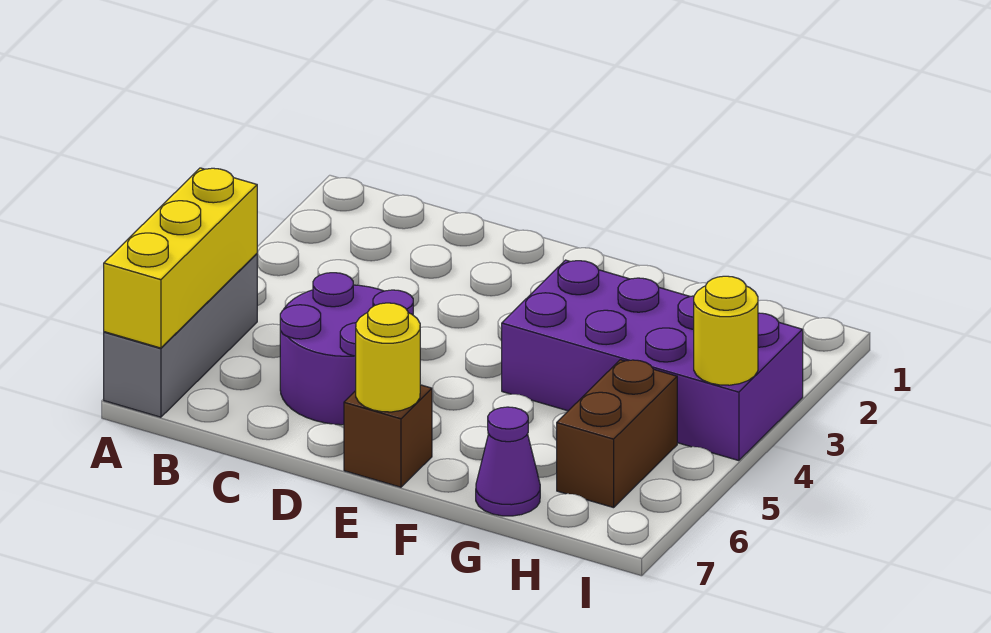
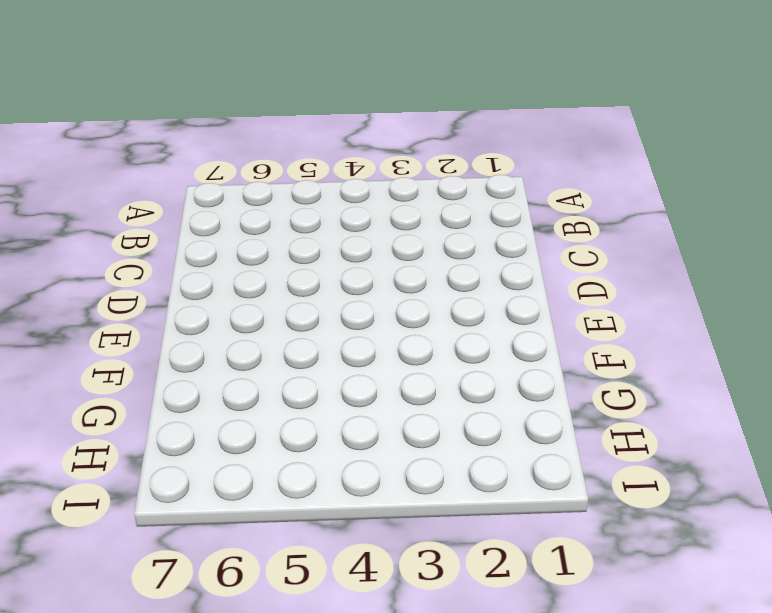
none -> grey 1x3 brick [104,254,257,417]
none -> purple 2x2 round brick [280,273,413,425]

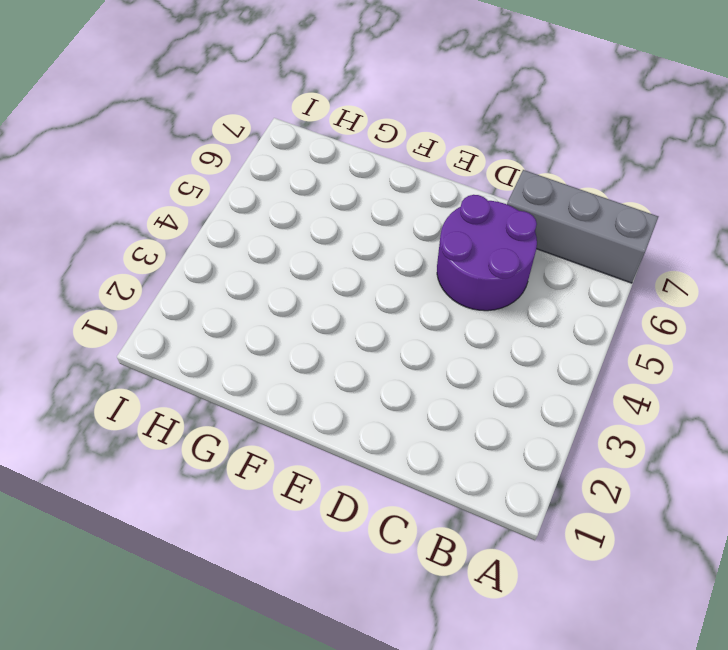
grey 1x3 brick [507,170,658,283] -> grey 1x3 brick turned to [104,254,257,417]
none -> brown 1x1 brick [344,385,432,487]
none -> purple 2x4 brick [502,260,803,461]

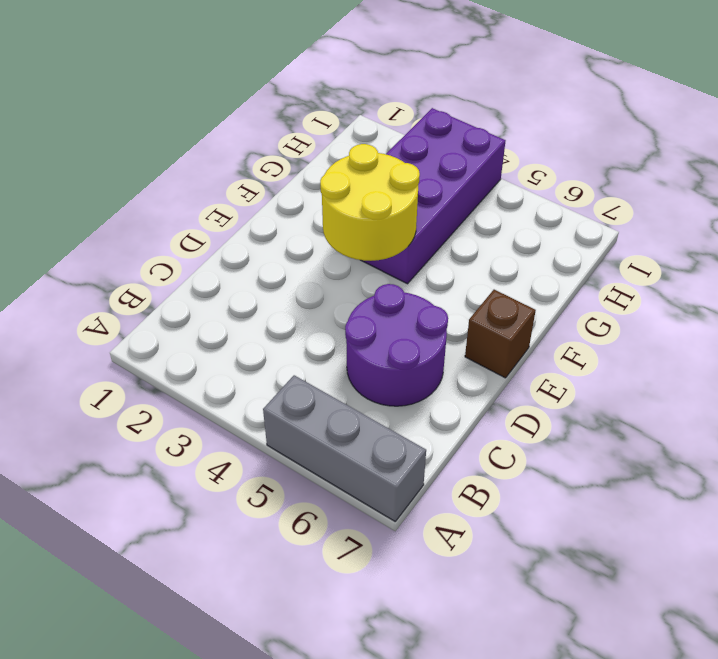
yellow 2x2 round brick [320,144,420,261] -> none
none -> purple 1x1 cone [476,407,540,516]
none -> brown 1x2 brick [557,360,677,508]

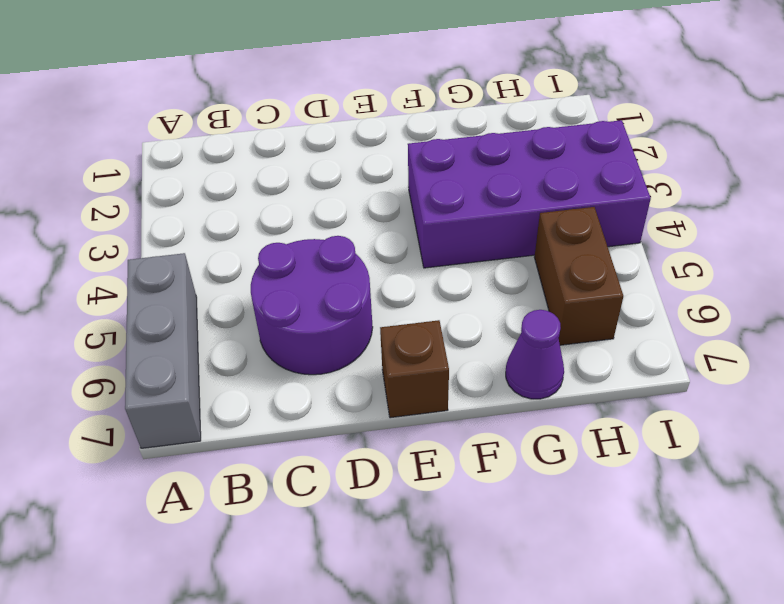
none -> yellow 1x3 brick [104,168,257,348]
none -> yellow 1x1 round brick [356,303,420,412]

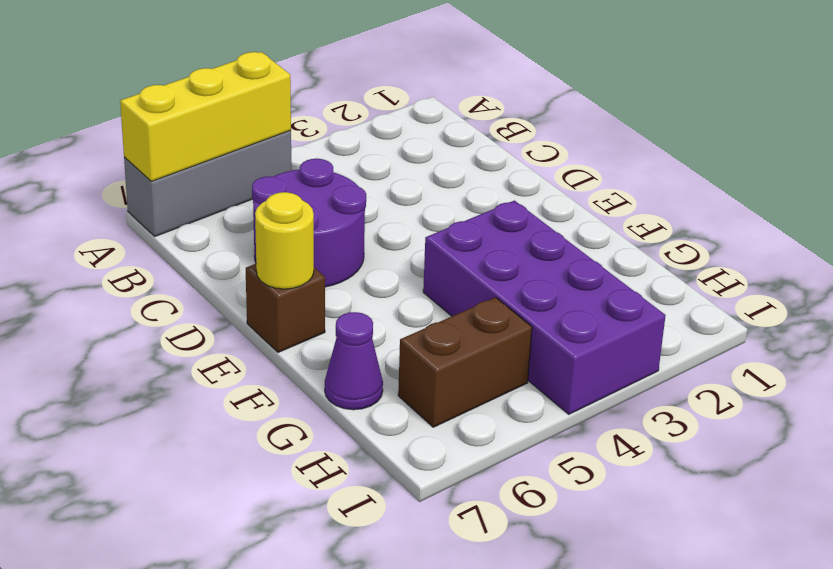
none -> yellow 1x1 round brick [694,276,758,385]

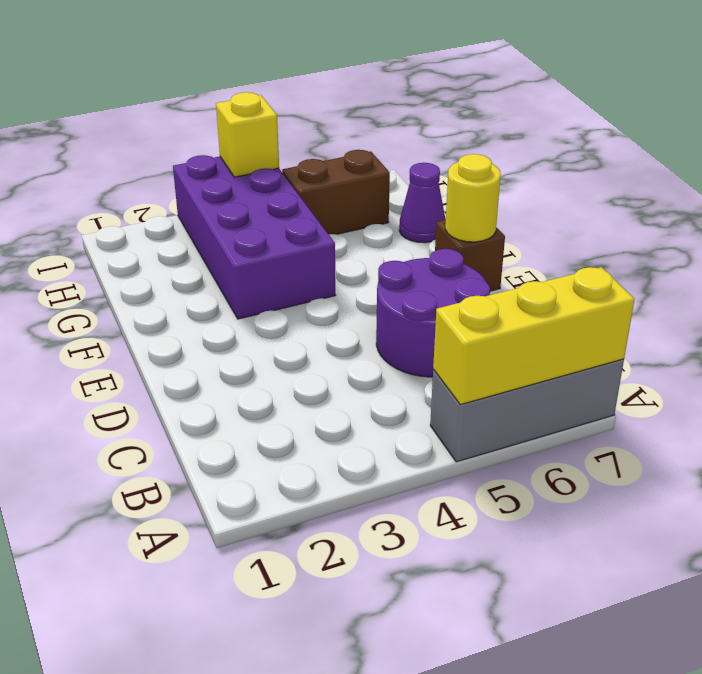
yellow 1x1 brick [216,92,279,177] -> yellow 1x1 round brick [694,276,758,385]

